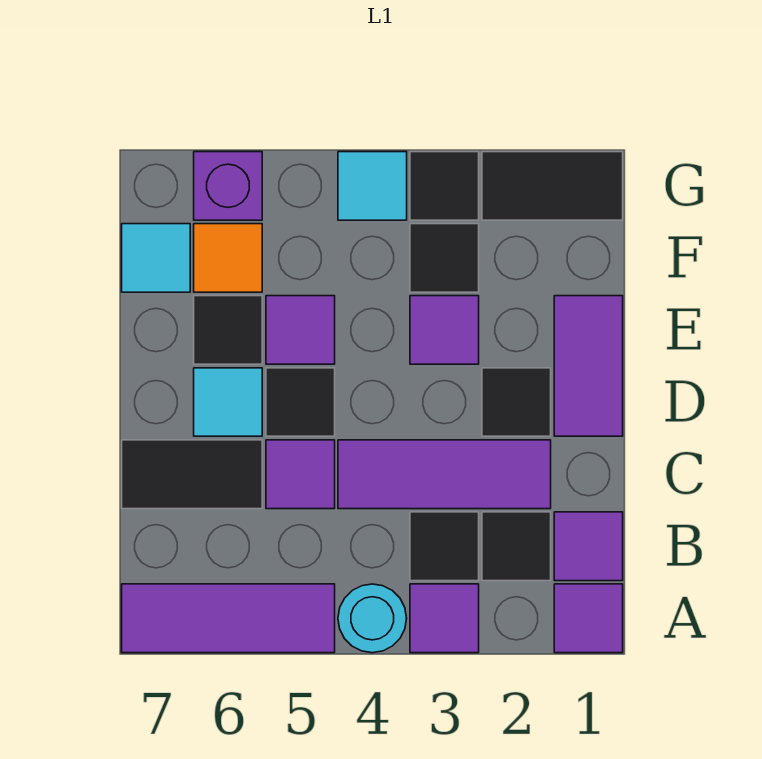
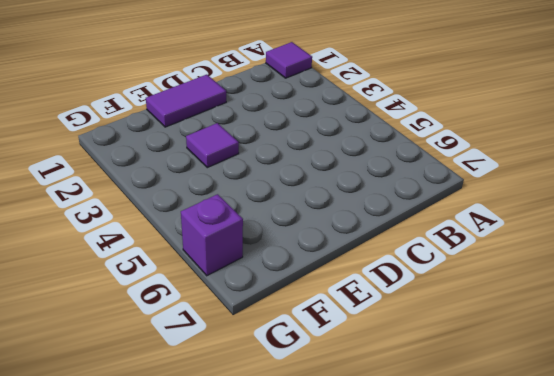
none -> purple 1x1 tile [410,584,479,653]
none -> cyan 1x1 round brick [338,584,407,653]
none -> purple 1x3 tile [122,584,335,653]

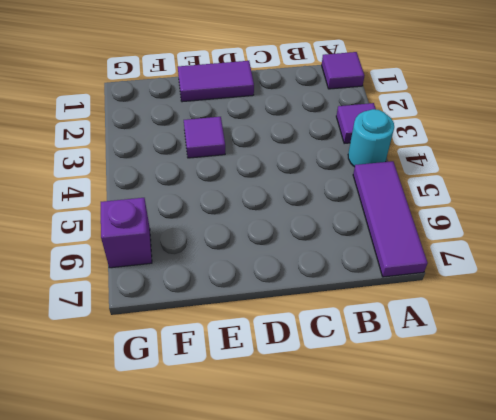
none -> purple 1x1 tile [554,512,623,581]
none -> black 1x1 tile [482,512,551,581]
none -> black 1x1 tile [410,512,479,581]

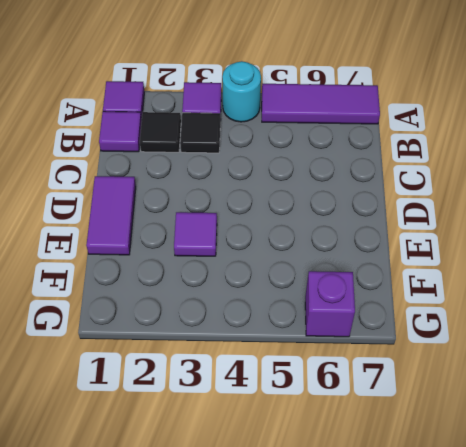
none -> purple 1x3 tile [338,440,551,509]
none -> purple 1x1 tile [266,440,335,509]
none -> black 1x2 tile [122,440,262,509]

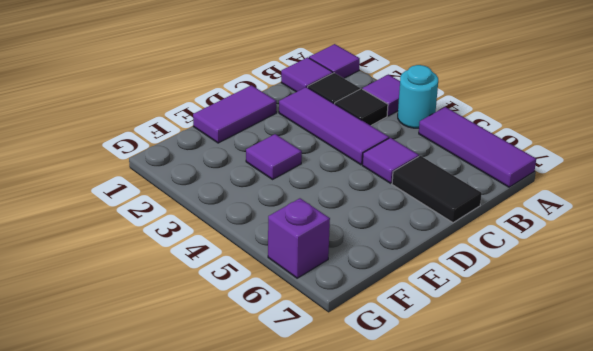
none -> black 1x1 tile [482,368,551,436]
none -> black 1x1 tile [266,368,335,436]
none -> cyan 1x1 tile [194,368,262,436]

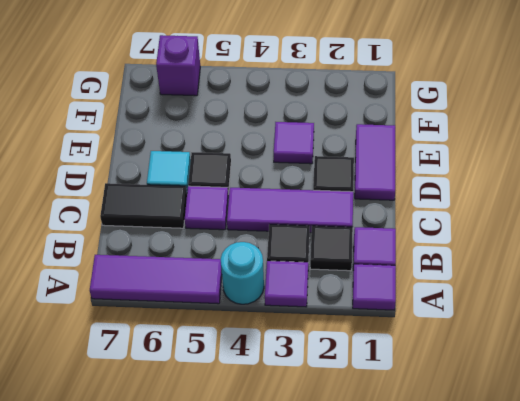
none -> purple 1x1 tile [266,296,335,364]
none -> black 1x1 tile [194,296,262,364]
none -> black 1x1 tile [410,224,479,292]

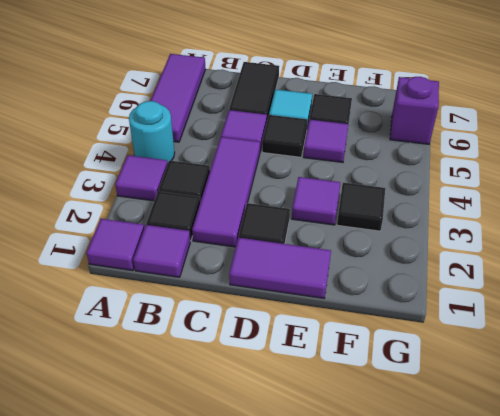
none -> orange 1x1 tile [194,224,262,292]
none -> cyan 1x1 tile [122,224,190,292]
none -> black 1x2 tile [482,152,623,220]

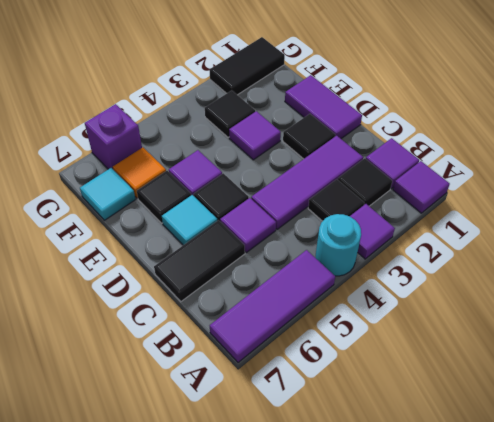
none -> black 1x1 tile [410,152,479,220]
none -> cyan 1x1 tile [338,152,407,220]

